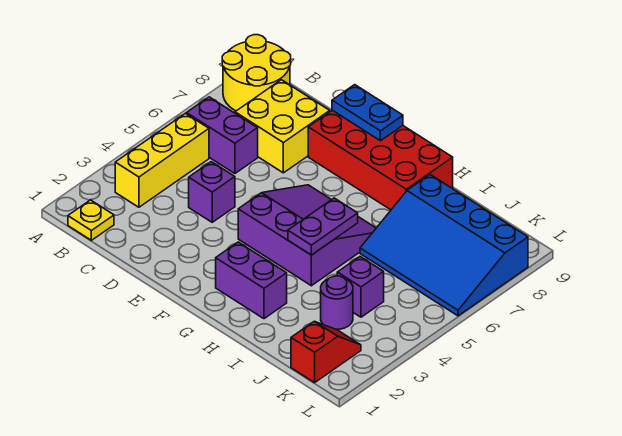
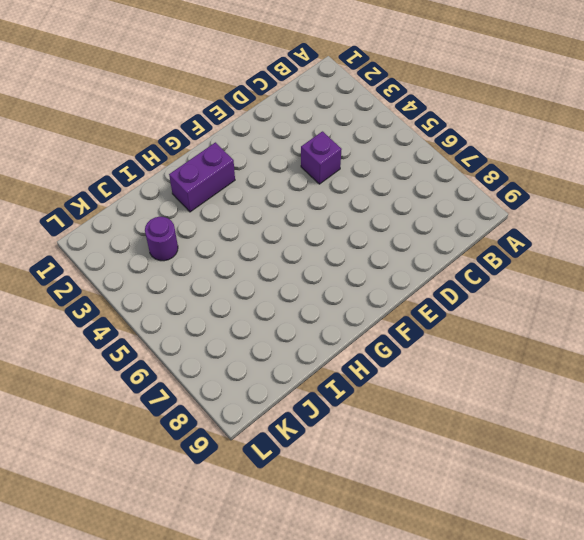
none -> yellow 2x2 round brick [222,35,291,111]
none -> yellow 1x1 plate [68,200,114,240]
none -> yellow 1x3 brick [115,113,209,207]

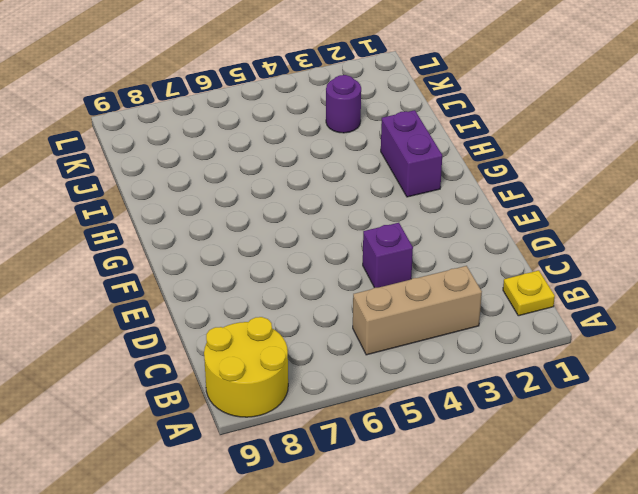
tan 1x3 brick [353,266,482,355] -> yellow 1x3 brick [115,113,209,207]
none -> purple 1x2 brick [187,97,258,174]
none -> yellow 2x2 brick [235,80,330,173]
none -> red 2x4 brick [308,110,453,210]

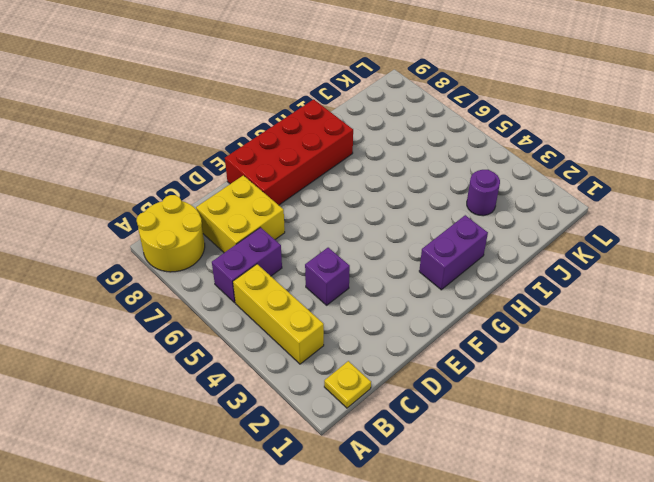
none -> purple 3x3 slope [238,185,376,286]
none -> blue 3x4 slope [360,175,528,316]
none -> purple 1x1 brick [337,257,384,317]

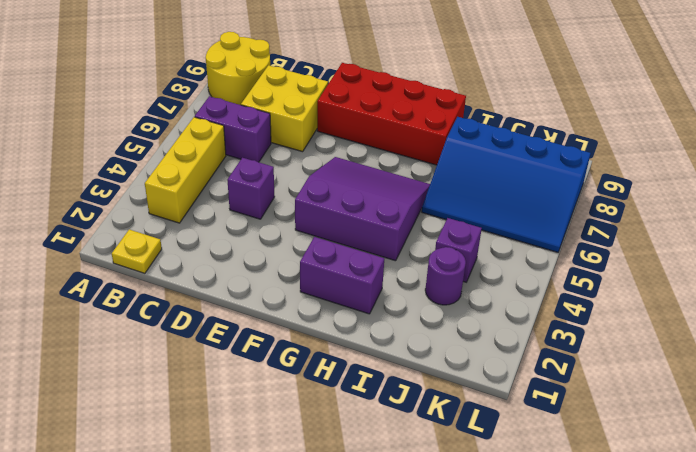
none -> red 1x2 slope [291,321,361,383]
none -> blue 1x2 plate [332,85,403,141]
none -> purple 1x2 plate [288,198,358,255]

